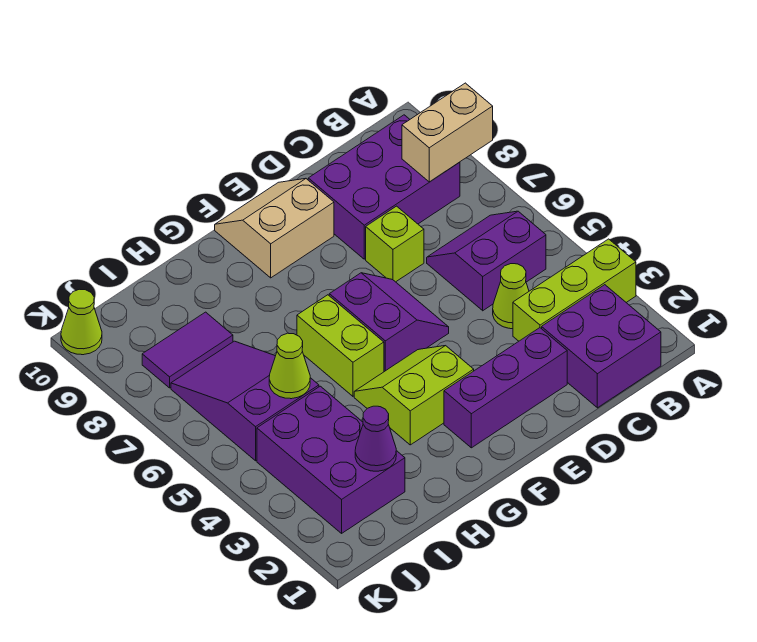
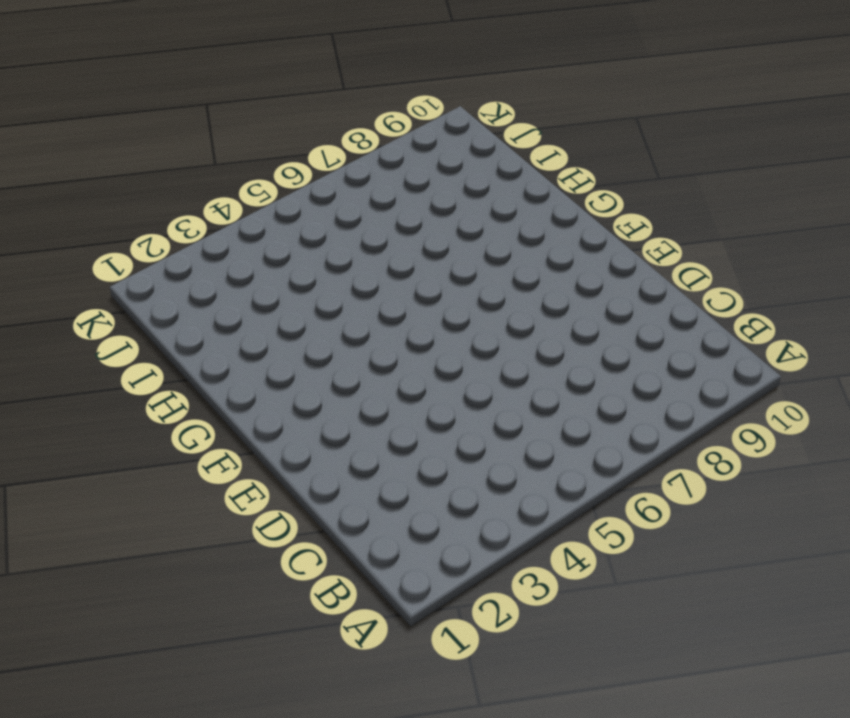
none -> lime 1x3 brick [513,239,636,341]
none -> purple 2x2 brick [542,285,661,408]
none -> purple 2x2 slope [427,211,546,311]

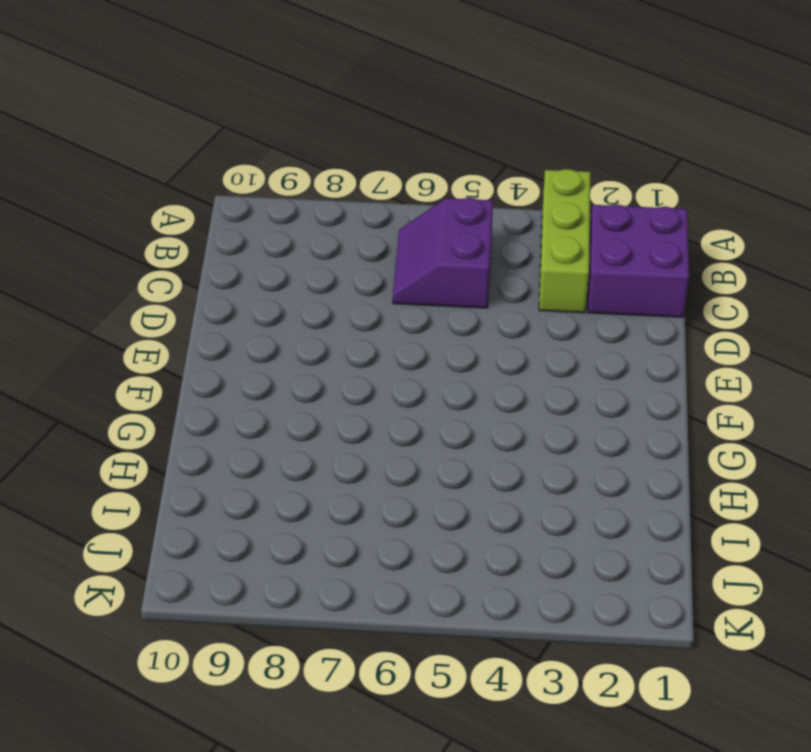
none -> purple 2x3 brick [308,115,460,259]
none -> lime 1x1 cone [493,264,529,329]
none -> purple 1x3 brick [444,328,567,448]

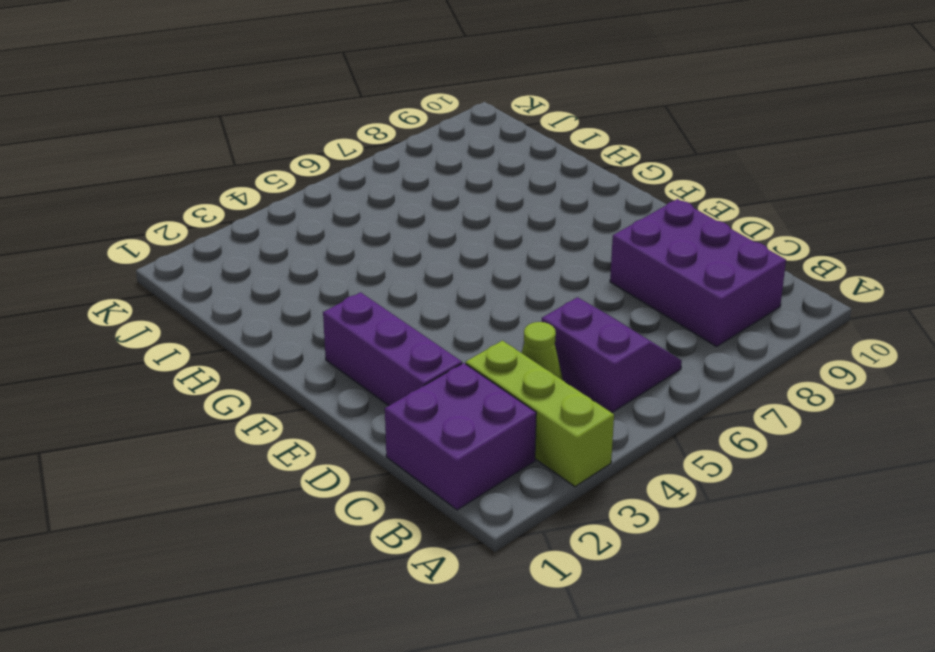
none -> lime 1x1 brick [366,206,424,282]
none -> purple 2x2 slope [329,273,449,372]
none -> tan 2x2 slope [215,179,334,278]

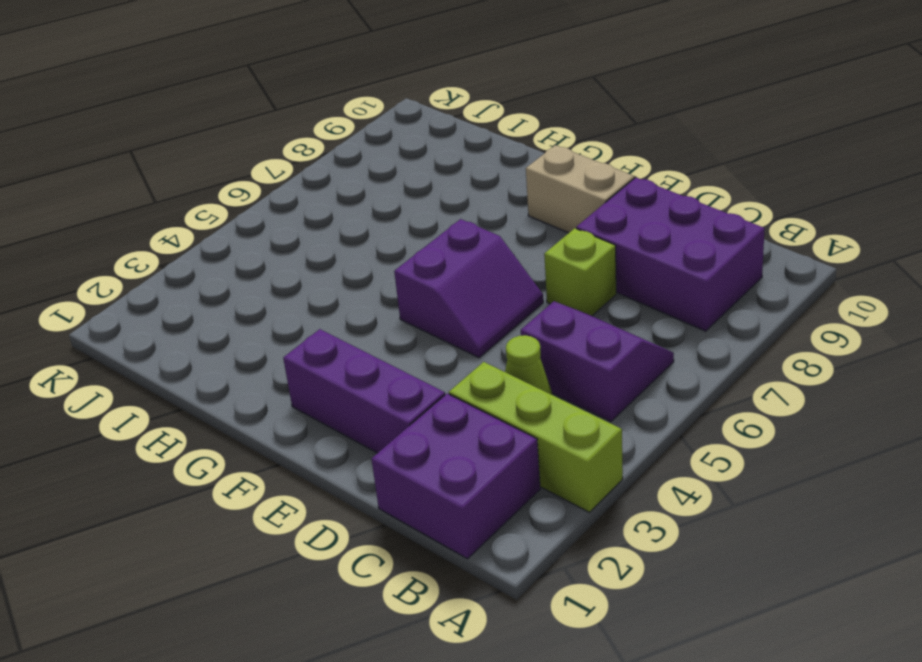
none -> lime 2x2 slope [354,346,474,445]
none -> lime 1x2 brick [297,295,384,396]
none -> purple 2x3 brick [257,386,405,533]

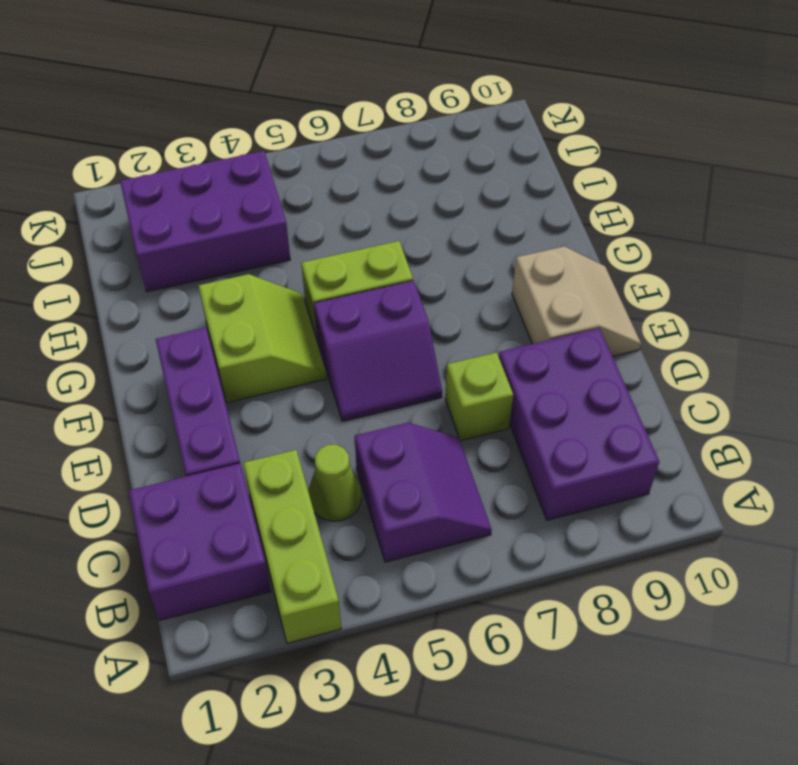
none -> purple 2x3 slope [171,341,319,461]
none -> purple 1x2 tile [142,312,233,388]
none -> lime 1x1 cone [61,289,102,355]

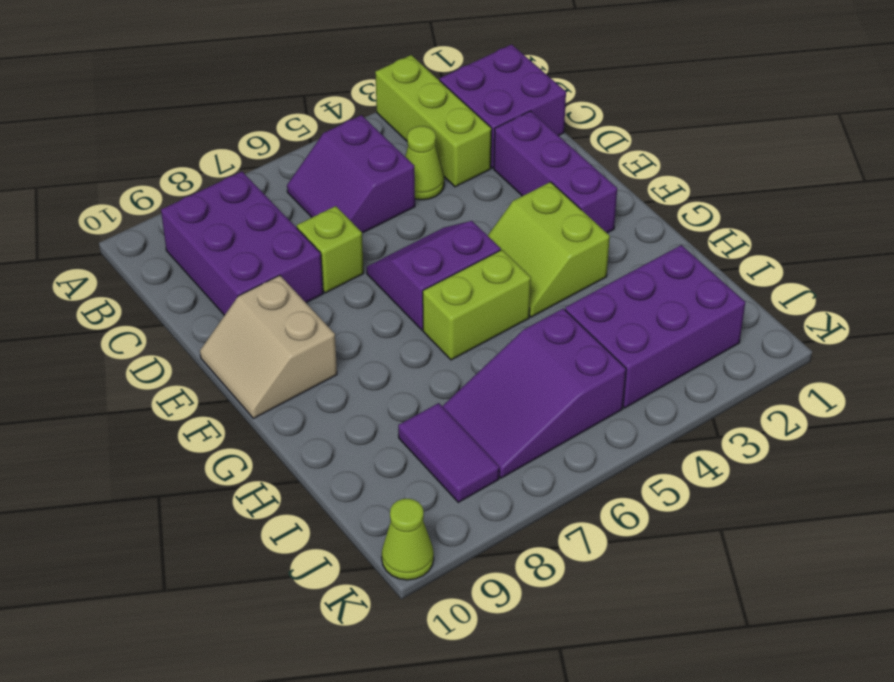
none -> tan 1x2 brick [402,83,493,182]
none -> purple 1x1 cone [355,406,396,471]
none -> lime 1x1 cone [269,333,310,399]

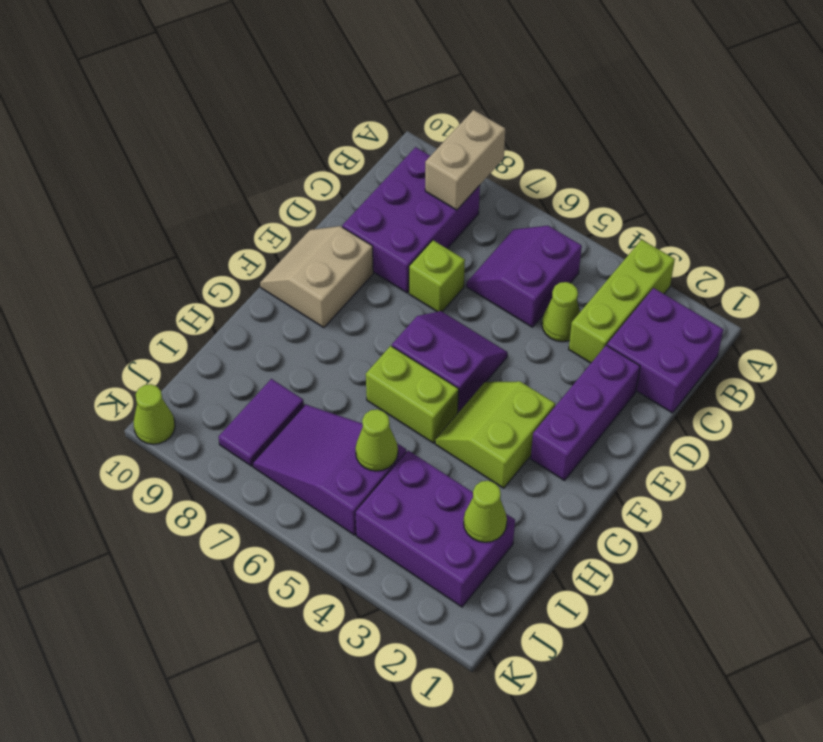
lime 1x1 cone [464,481,507,542] -> purple 1x1 cone [355,406,396,471]

